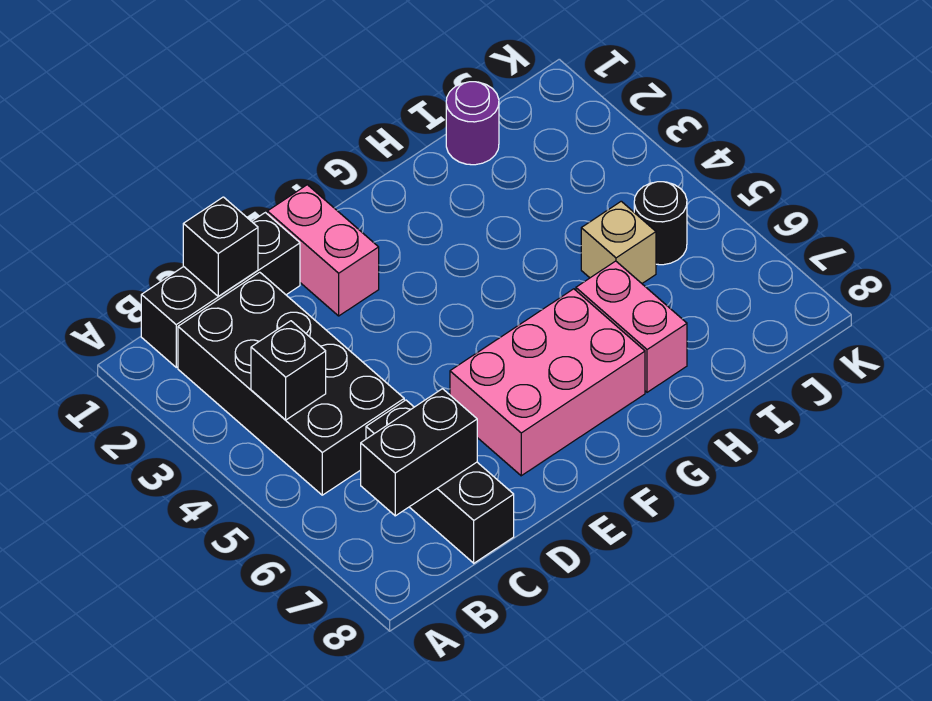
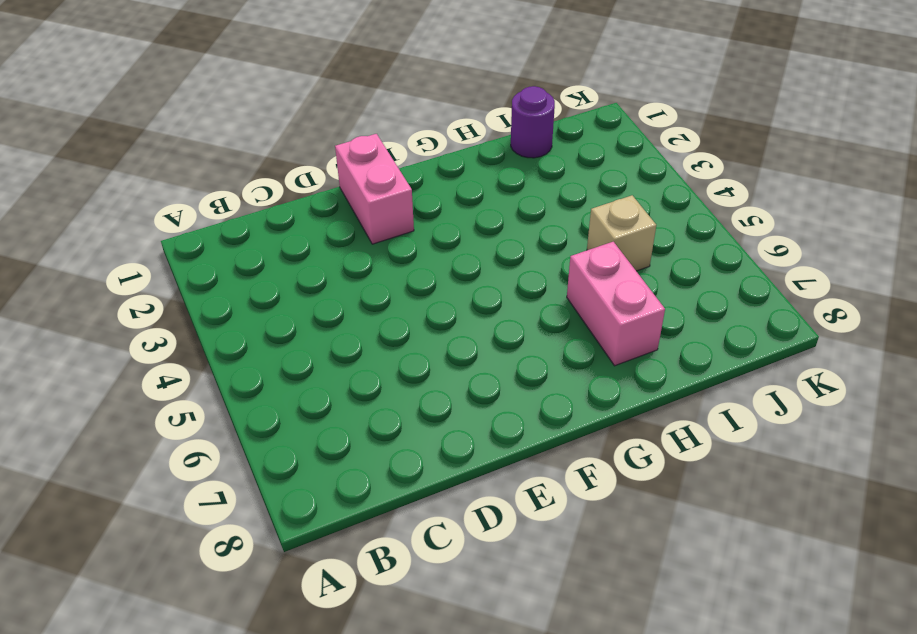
none -> black 1x3 brick [141,213,300,367]
none -> black 2x4 brick [178,272,404,495]
none -> black 1x3 brick [366,400,514,563]

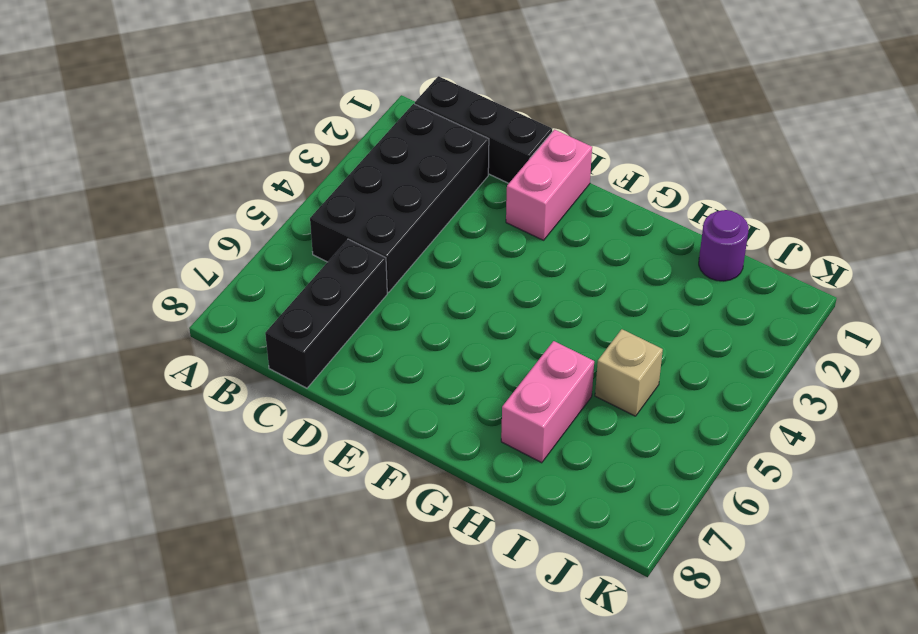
none -> pink 2x3 brick [450,289,645,476]
none -> black 1x1 round brick [634,182,687,265]
none -> black 1x1 brick [251,321,326,420]

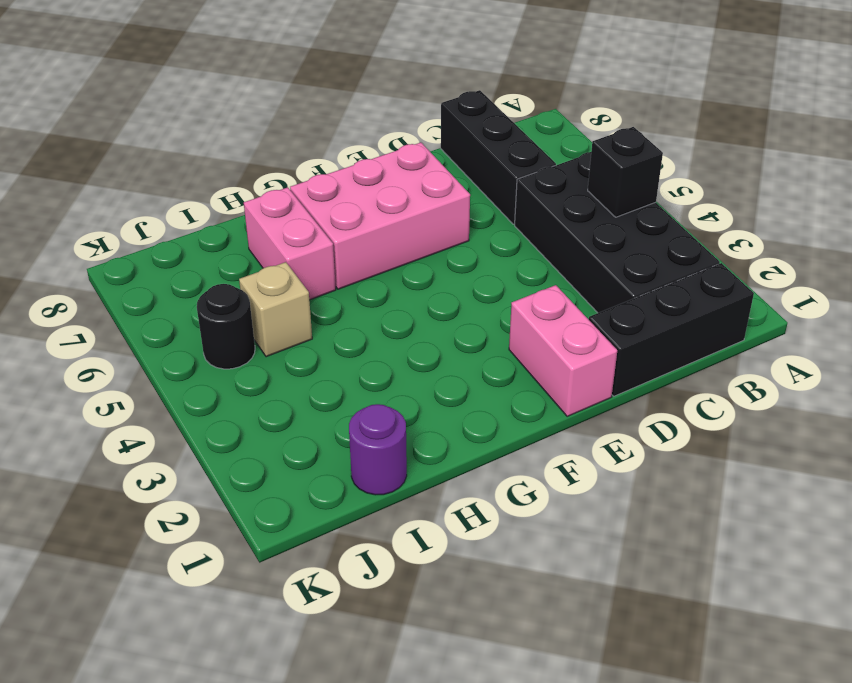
none -> black 1x2 brick [361,389,477,516]
none -> black 1x1 brick [183,197,258,296]

